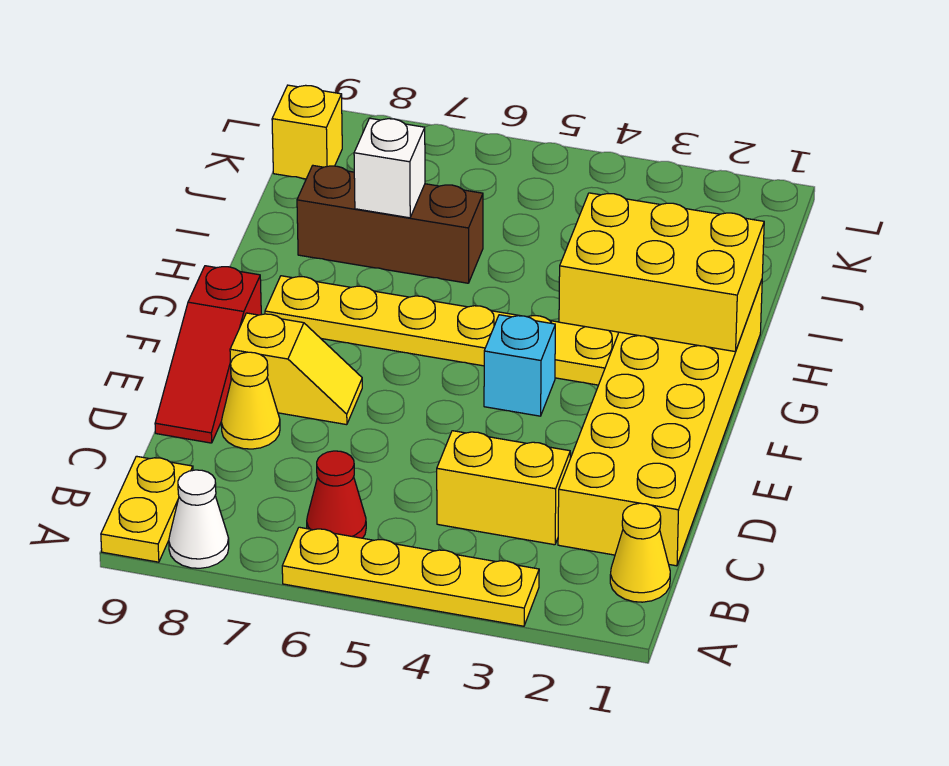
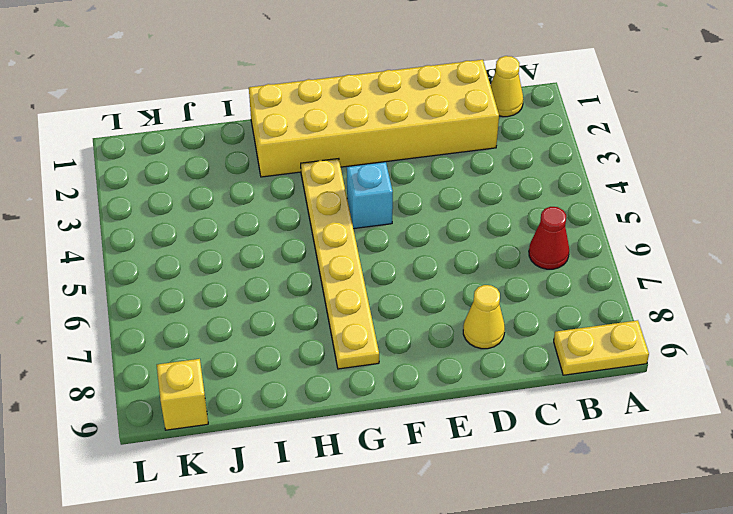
none -> yellow 1x4 plate [282,527,539,626]
none -> white 1x1 cone [169,470,229,568]
none -> yellow 1x2 brick [437,431,570,545]

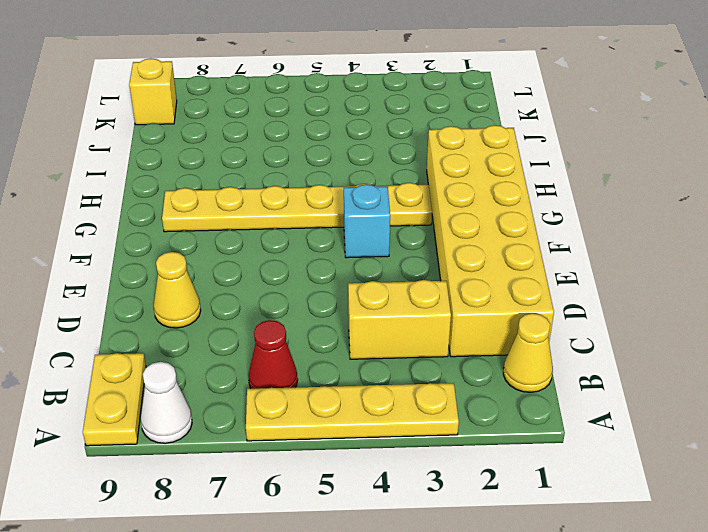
none -> red 1x3 slope [155,266,261,443]
none -> yellow 1x2 slope [230,313,362,425]
none -> brown 1x3 brick [297,166,483,283]

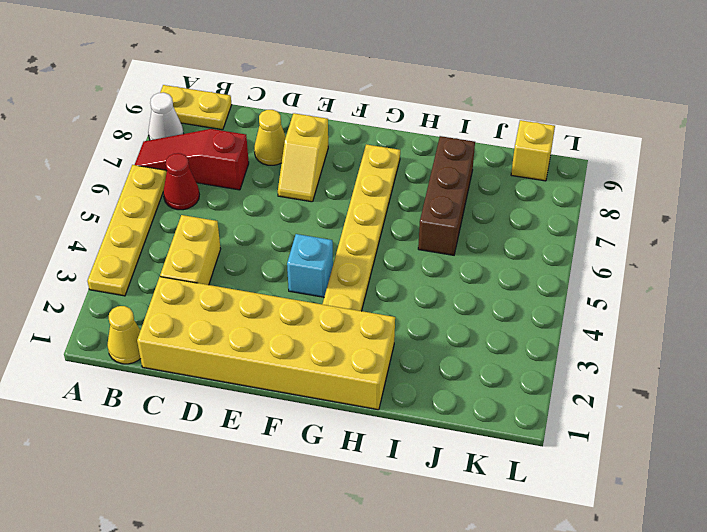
red 1x3 slope [135,129,249,190] -> red 1x3 slope moved to [155,266,261,443]
none -> yellow 2x3 brick [559,193,764,352]
none -> white 1x1 brick [354,118,425,218]

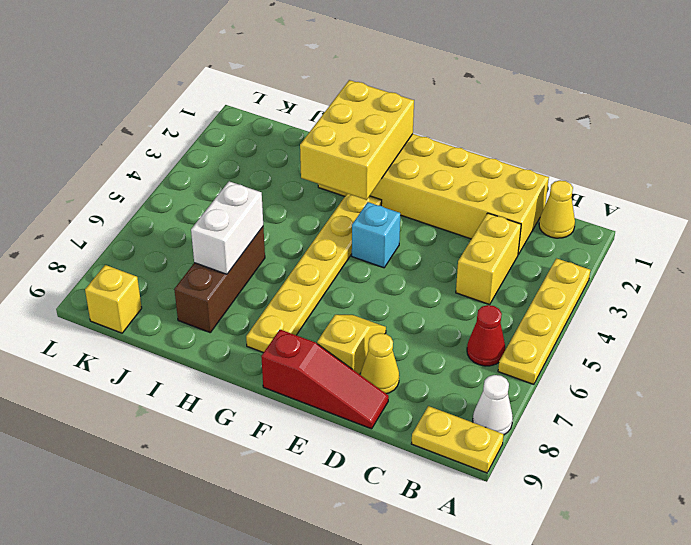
white 1x2 brick [191,181,263,274] -> white 1x1 brick [354,118,425,218]

